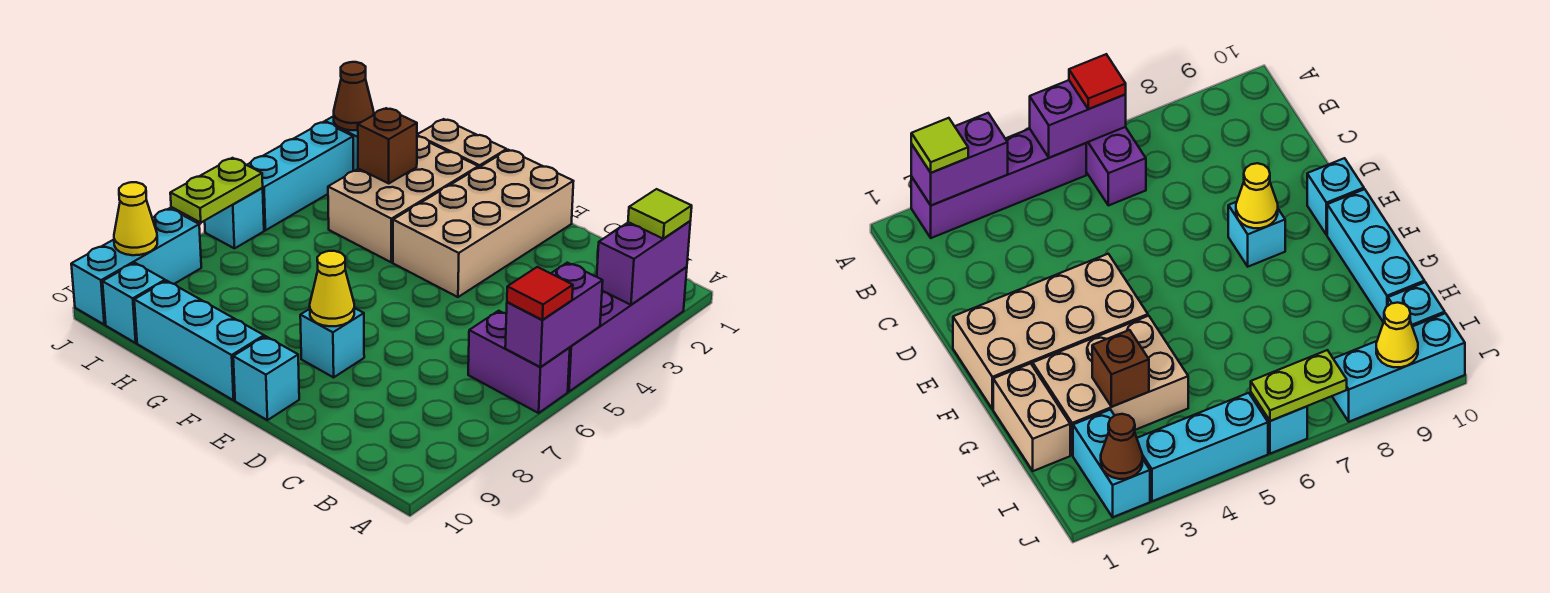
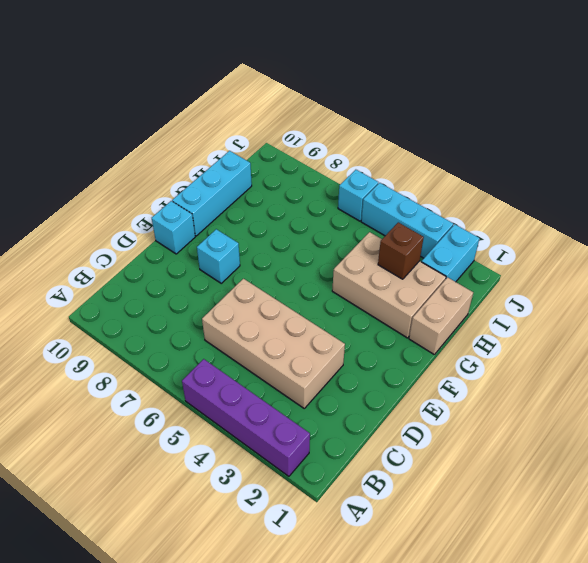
tan 2x4 brick [202,279,345,408] -> tan 2x4 brick moved to [393,150,574,297]
none -> purple 1x2 brick [468,311,570,413]
none -> cyan 1x1 brick [103,263,165,343]
none -> cyan 1x3 brick [71,208,201,325]

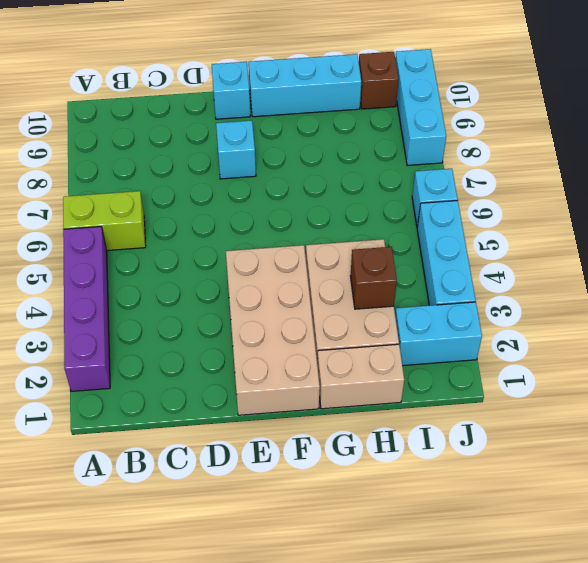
lime 1x2 brick [63,191,146,251] -> purple 1x2 brick [468,311,570,413]
brown 1x1 brick [359,52,399,109] -> cyan 1x1 brick [103,263,165,343]
none -> purple 1x2 brick [597,221,690,305]
none -> purple 1x2 brick [505,263,603,367]
none -> yellow 1x1 cone [310,251,354,326]

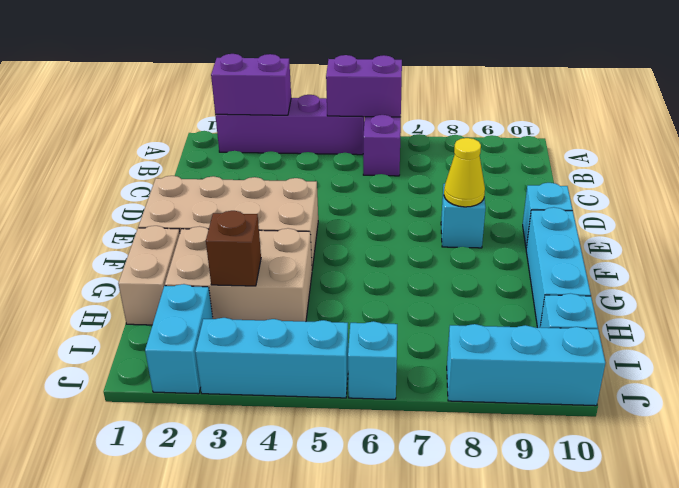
none -> brown 1x1 cone [334,62,374,130]
none -> lime 1x2 plate [170,158,263,222]
none -> yellow 1x1 cone [114,182,157,255]

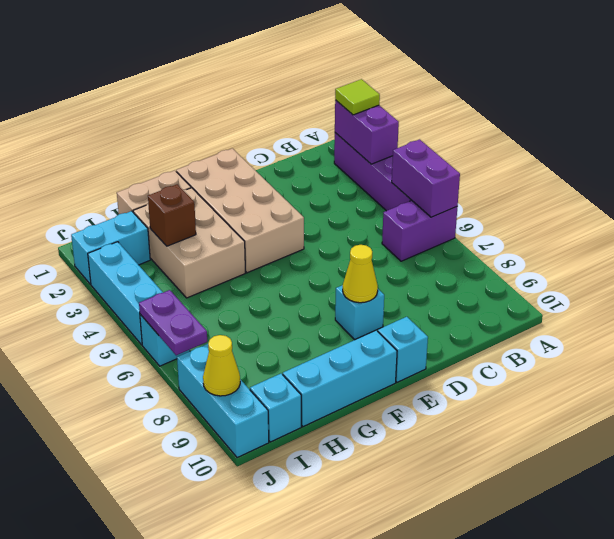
purple 1x2 plate [139,290,207,355] -> lime 1x2 plate [170,158,263,222]
none -> brown 1x1 cone [334,62,374,130]
none -> red 1x1 tile [507,267,573,320]

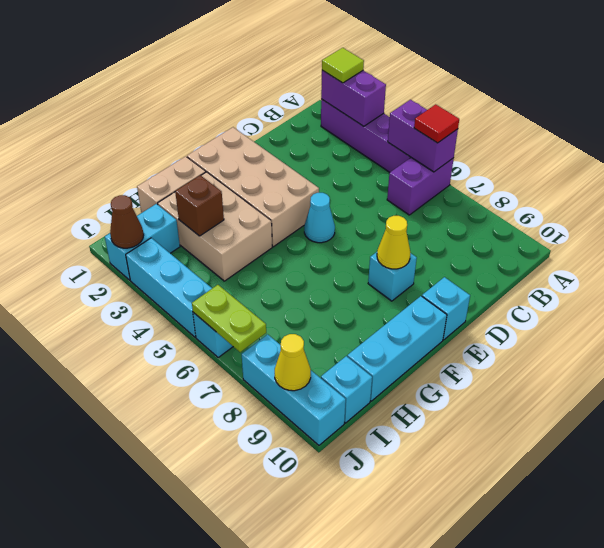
cyan 1x1 cone [304,193,335,243] -> none

